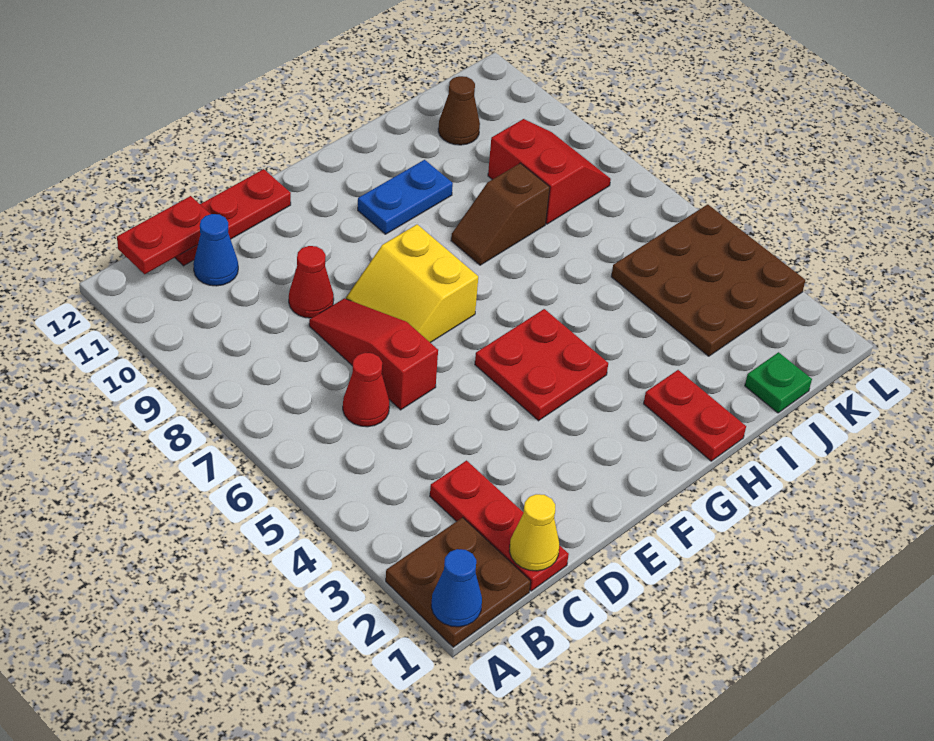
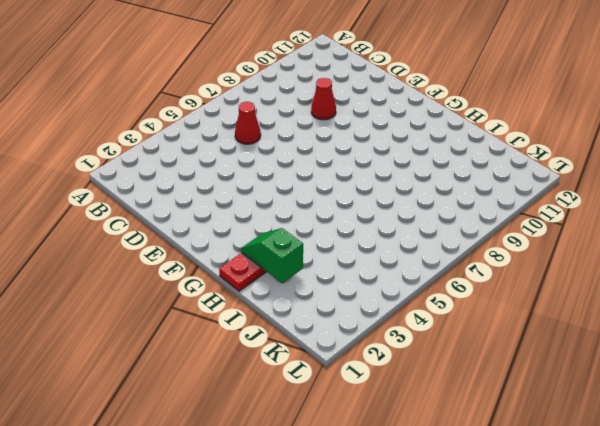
green 1x2 slope [241,228,303,283] -> none
none -> brown 2x2 plate [386,517,531,647]
none -> red 1x3 plate [430,461,569,591]
none -> blue 1x1 cone [193,214,238,286]

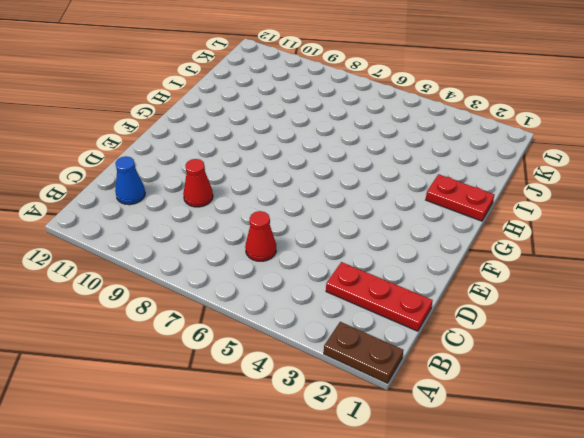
brown 1x2 plate [324,322,403,383] -> brown 2x2 plate [386,517,531,647]
none -> red 1x3 plate [175,169,291,266]
none -> red 1x3 slope [309,298,438,410]
none -> yellow 2x2 slope [346,224,478,343]

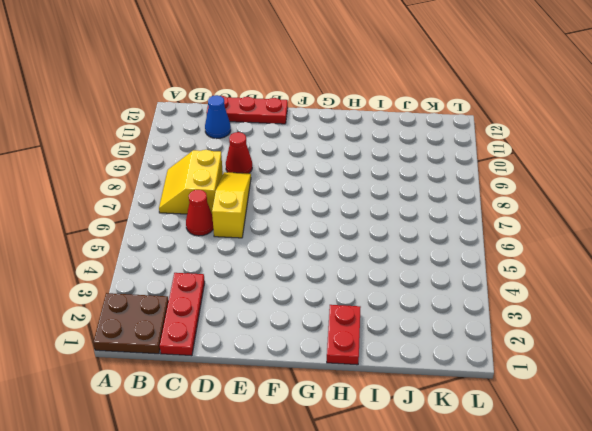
yellow 2x2 slope [159,150,223,214] -> yellow 2x2 slope moved to [346,224,478,343]
yellow 1x3 slope [212,172,251,238] -> red 1x3 slope [309,298,438,410]
none -> red 2x2 plate [475,309,608,421]
none -> blue 1x2 plate [358,160,453,234]
none -> brown 1x2 slope [451,163,550,265]

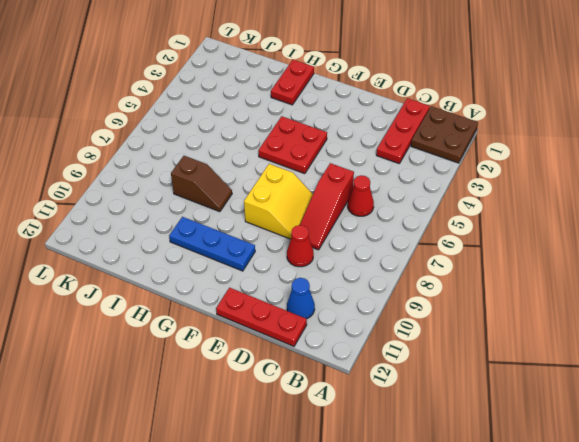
blue 1x3 plate [169,217,255,271] -> blue 1x2 plate [358,160,453,234]
none -> green 1x1 plate [745,352,812,413]
none -> brown 3x3 plate [611,204,805,356]
none -> red 2x2 slope [488,119,611,224]

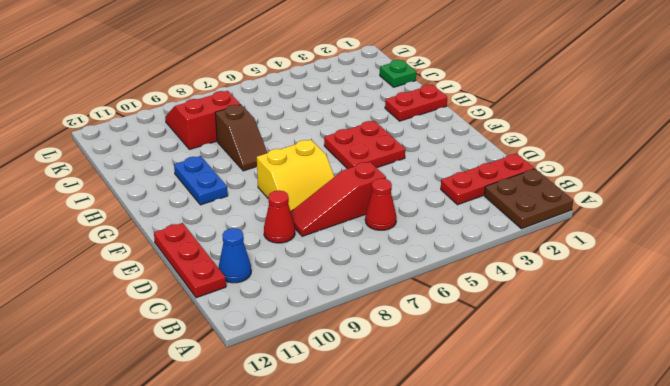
none -> brown 3x3 plate [611,204,805,356]
none -> brown 1x1 cone [438,76,480,145]
none -> blue 1x1 cone [431,549,482,627]

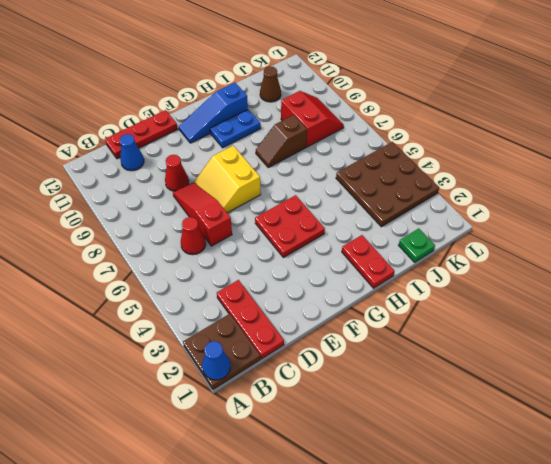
blue 1x3 slope [179,83,248,143] -> none
none -> red 1x2 plate [117,196,210,274]
none -> yellow 1x1 cone [509,494,559,571]

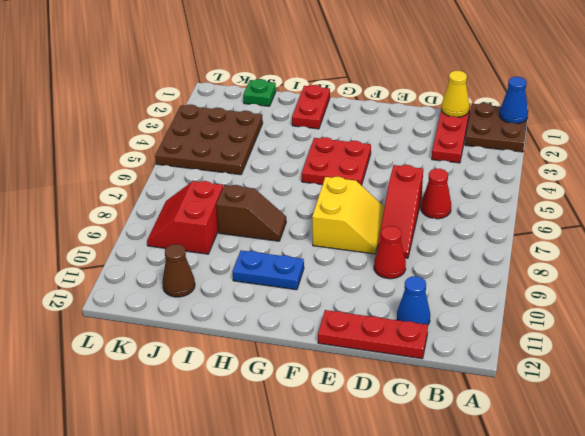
none -> red 1x2 plate [117,196,210,274]

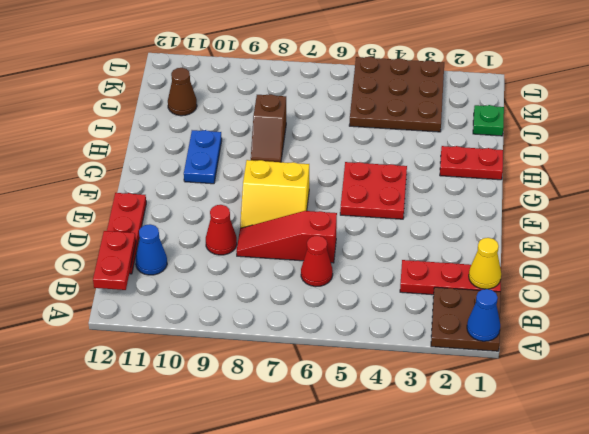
none -> red 2x2 slope [488,119,611,224]

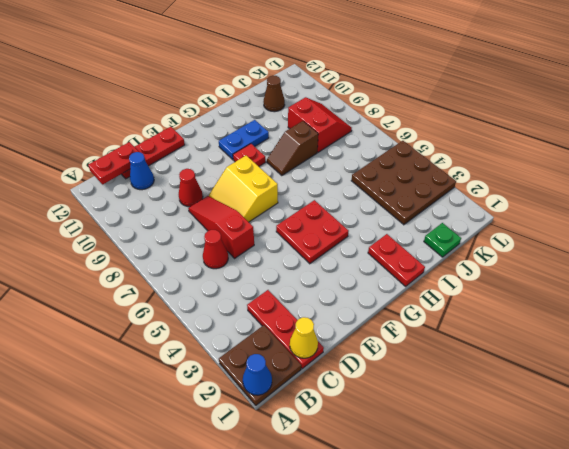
red 1x1 plate [233,144,266,166] -> none

